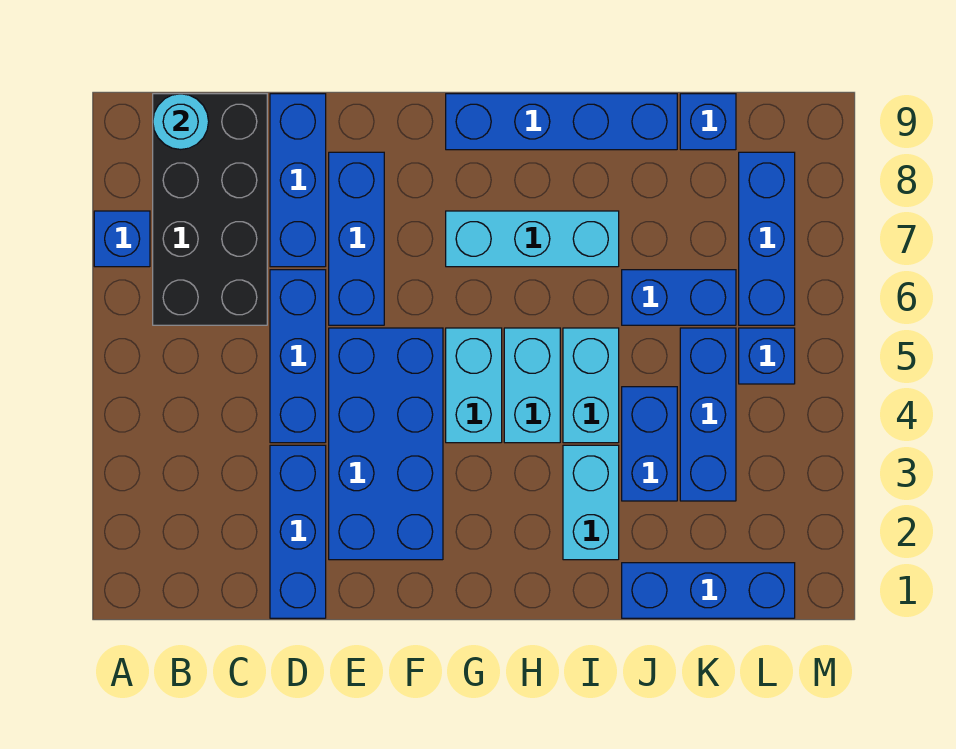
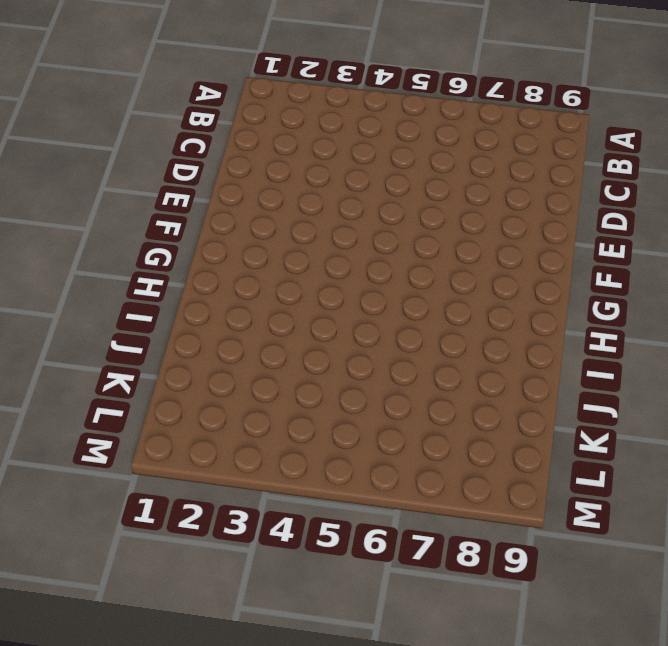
none -> blue 1x1 brick [94,211,150,267]
none -> black 2x4 brick [153,94,267,325]
none -> blue 1x3 brick [270,445,326,618]

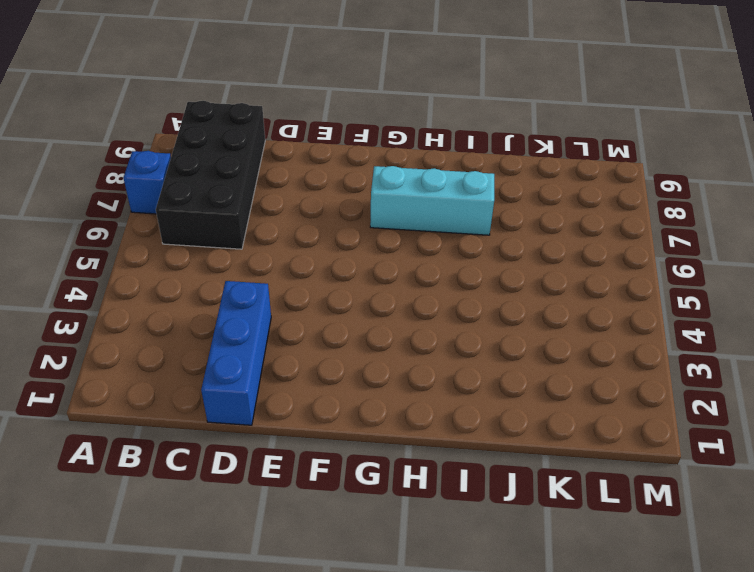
none -> blue 1x3 brick [270,270,326,443]
none -> blue 1x3 brick [270,94,326,267]
none -> blue 2x4 brick [329,328,443,560]

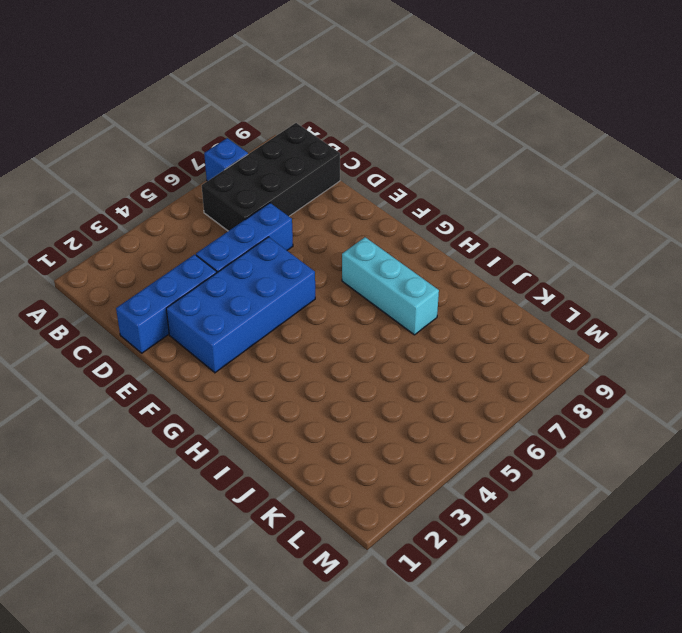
none -> blue 1x3 brick [270,94,326,267]
none -> blue 1x3 brick [329,152,384,325]
none -> cyan 1x2 brick [446,328,502,443]

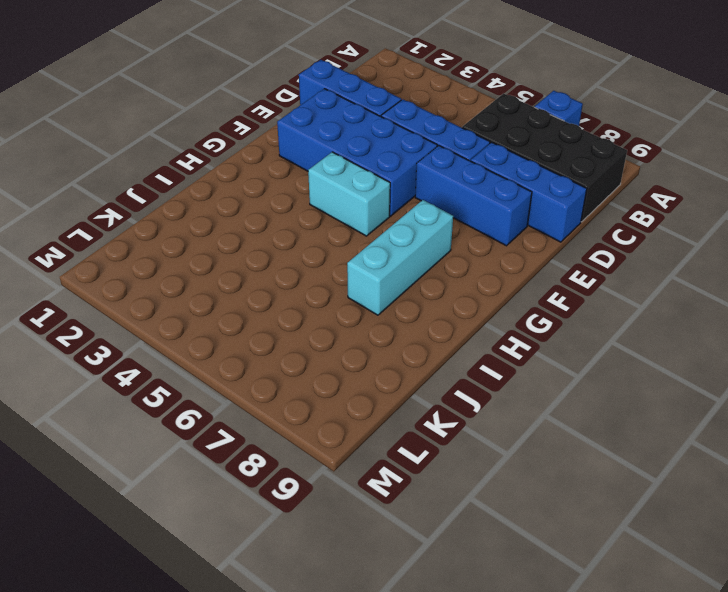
none -> blue 1x4 brick [446,94,677,150]
none -> cyan 1x2 brick [504,328,560,443]
none -> cyan 1x2 brick [563,445,619,560]

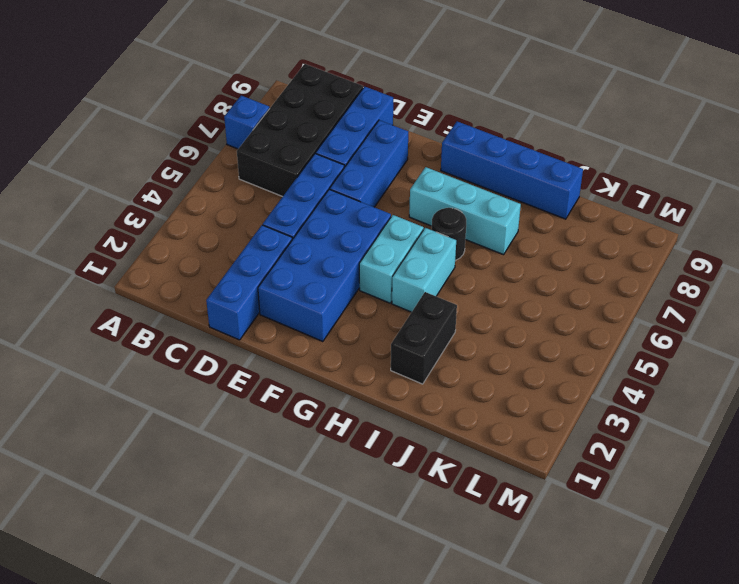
black 1x1 round brick [432,208,466,260] -> none
black 1x2 brick [391,292,457,384] -> cyan 1x2 brick [563,445,619,560]
none -> cyan 1x2 brick [563,328,619,443]
none -> blue 1x3 brick [622,563,795,618]
none -> blue 1x2 brick [622,387,677,501]

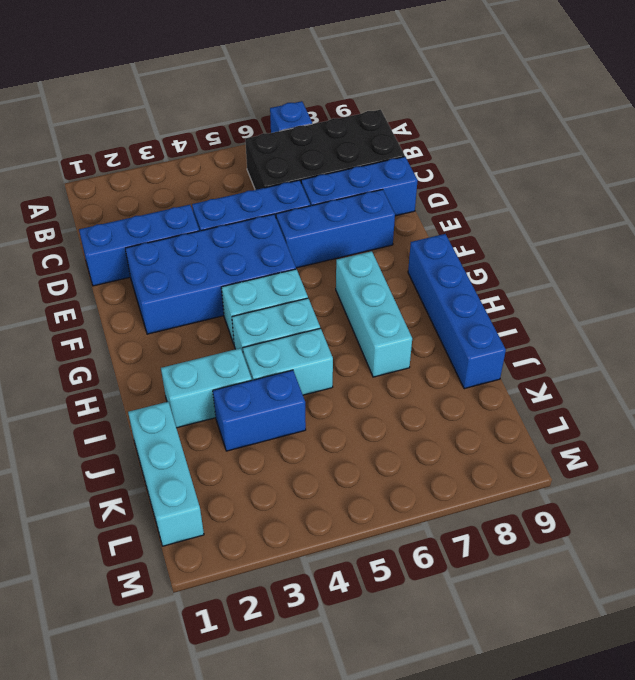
cyan 1x3 brick [128,402,204,546] -> blue 1x3 brick [622,563,795,618]
none -> blue 1x2 brick [622,270,736,325]
none -> blue 1x3 brick [680,328,736,501]
none -> blue 1x1 brick [680,94,736,150]

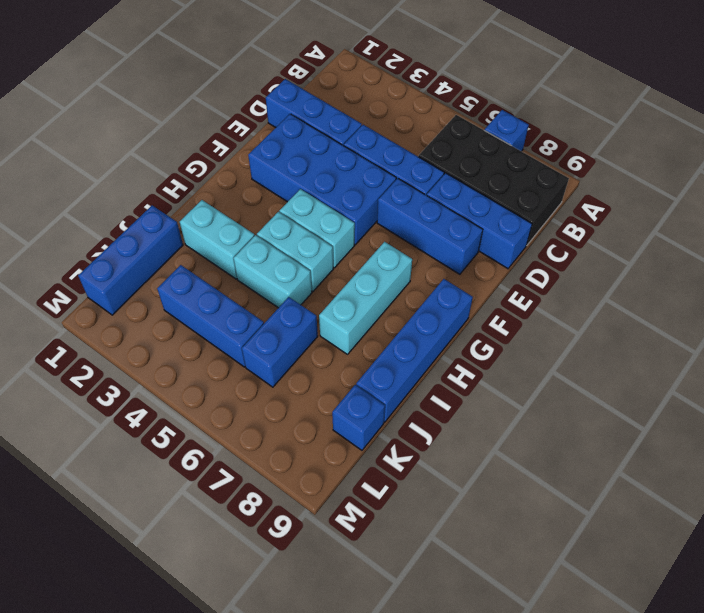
none -> blue 1x2 brick [622,387,677,501]
none -> blue 1x1 brick [739,328,795,384]
none -> blue 1x3 brick [739,152,795,325]

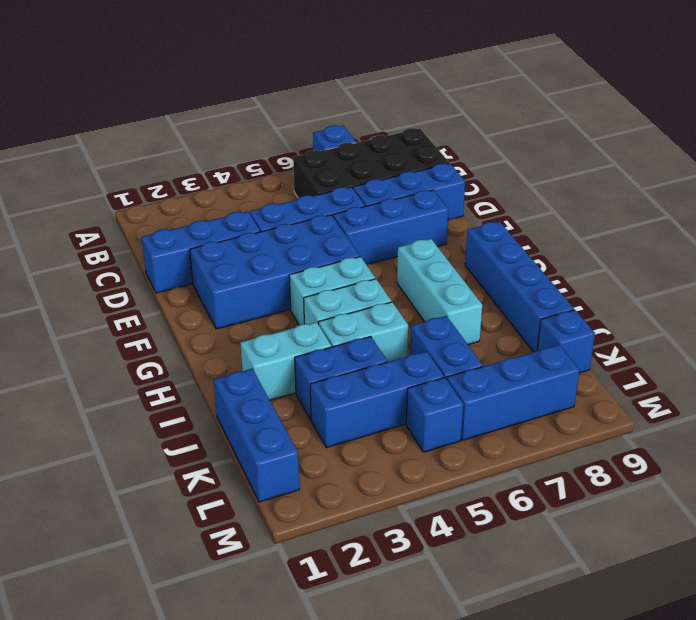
none -> cyan 1x1 round brick [153,94,209,150]

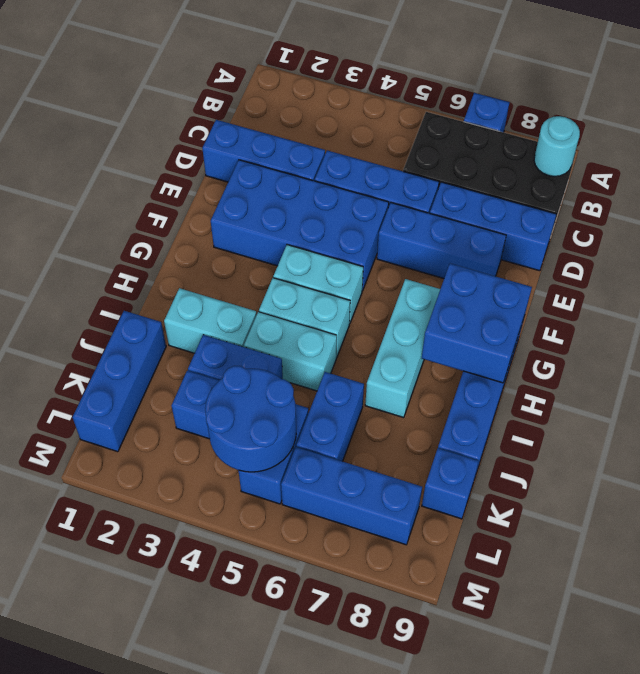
blue 2x2 brick [422,264,532,383] -> none
blue 2x2 round brick [205,366,296,472] -> none

